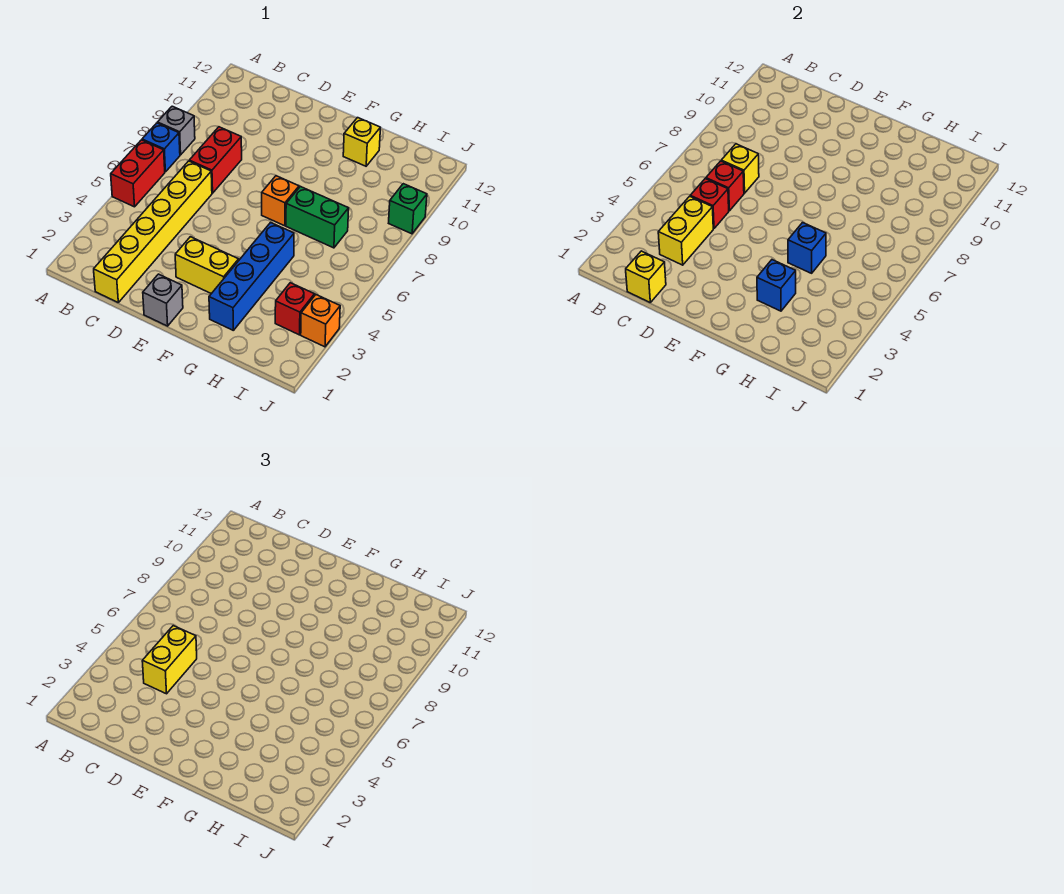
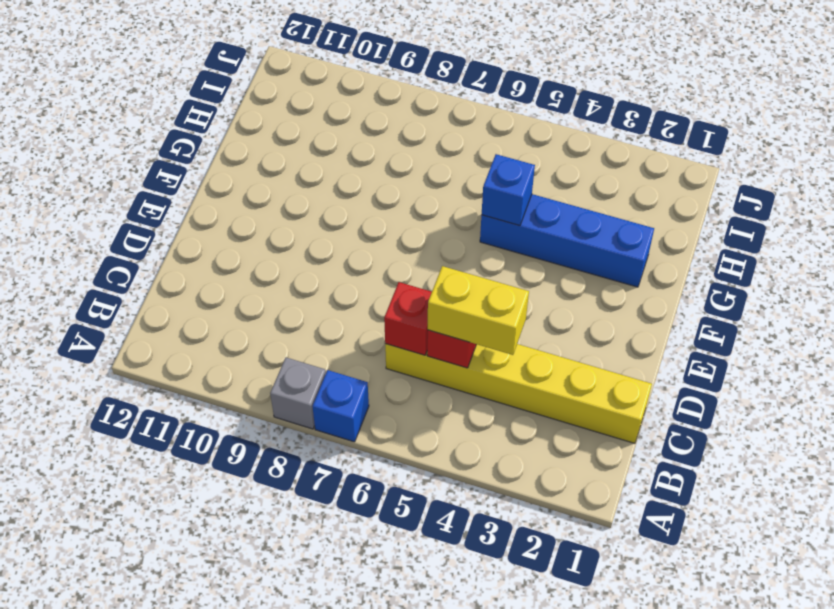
none -> red 1x2 brick [111,140,165,207]
none -> red 1x2 brick [189,127,242,193]
none -> grey 1x1 brick [143,274,183,326]

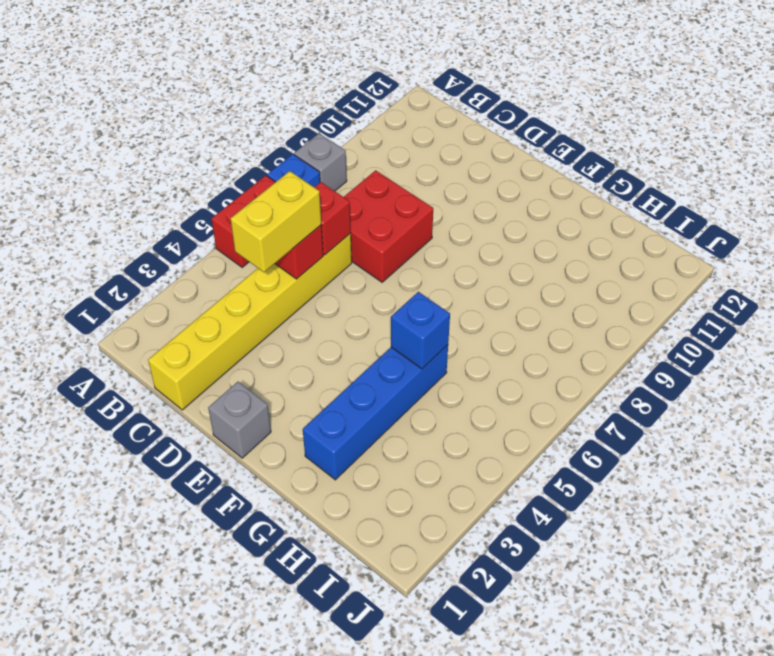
red 2x2 brick [344,170,433,282] -> red 1x2 brick [189,127,242,193]
none -> yellow 1x2 brick [175,237,239,294]
none -> orange 1x1 brick [262,176,299,226]
none -> green 1x2 brick [286,186,349,248]

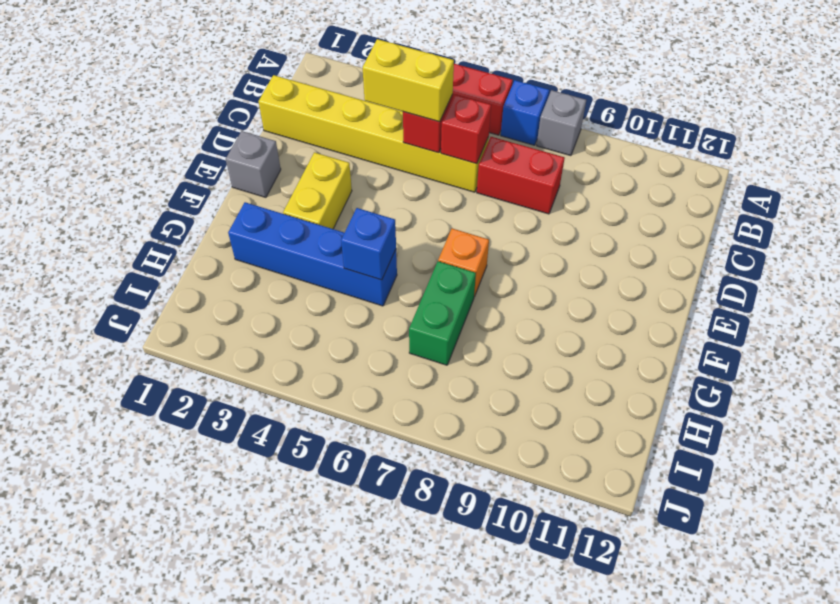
none -> yellow 1x1 brick [343,118,380,166]
none -> red 1x1 brick [275,283,315,335]
none -> orange 1x1 brick [301,295,340,347]

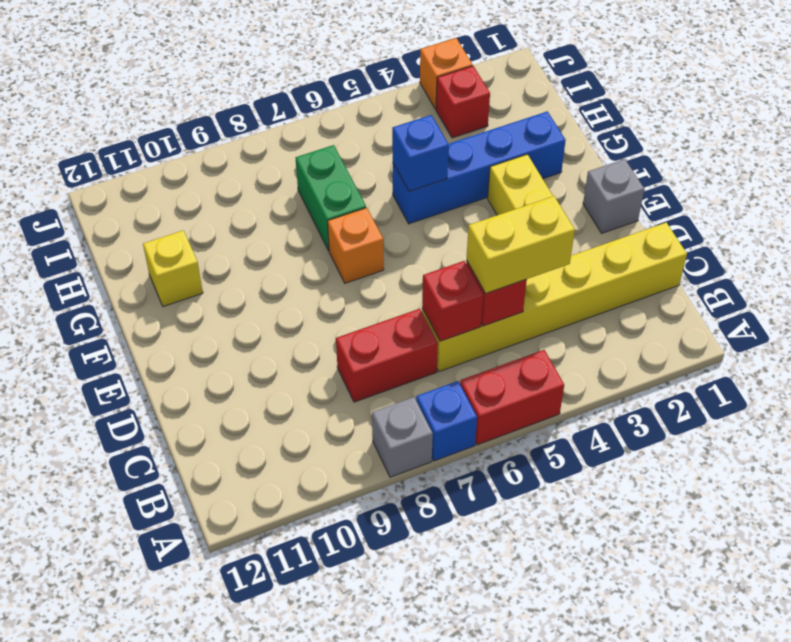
none -> green 1x1 brick [389,184,427,234]
none -> yellow 1x1 brick [626,251,666,302]
none -> yellow 1x2 brick [658,196,713,265]

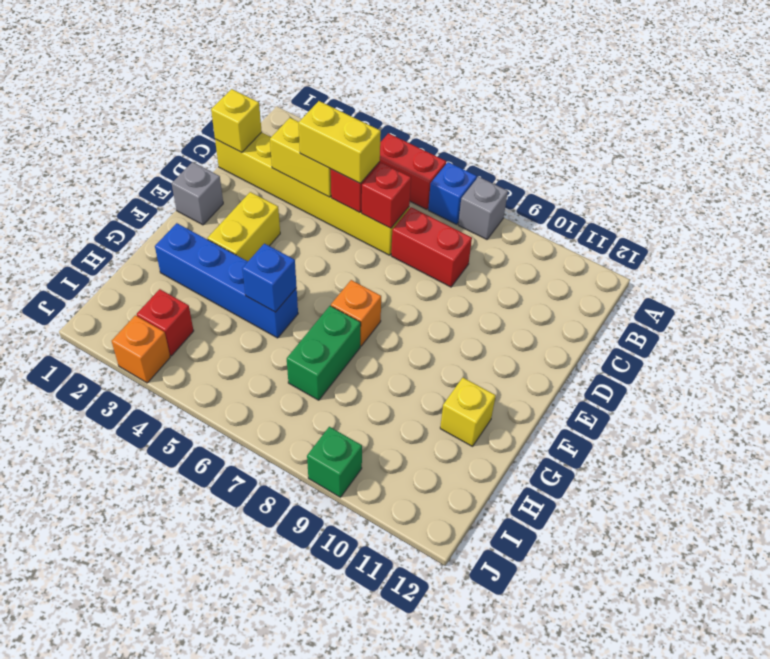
none -> yellow 1x1 brick [721,144,759,193]
none -> blue 1x1 brick [757,260,796,311]

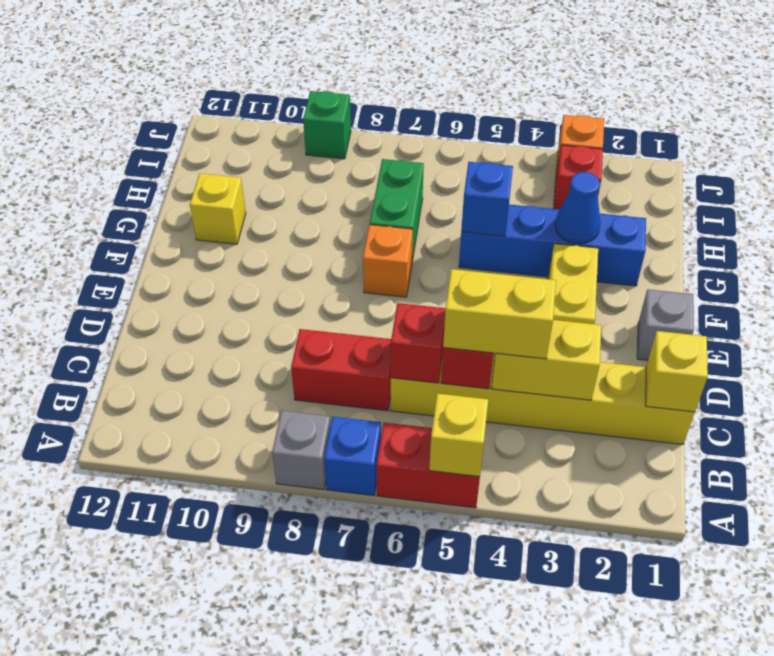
yellow 1x1 brick [429,393,488,477] -> yellow 1x1 brick moved to [721,144,759,193]
blue 1x1 cone [555,172,600,244] -> blue 1x1 brick [757,260,796,311]

